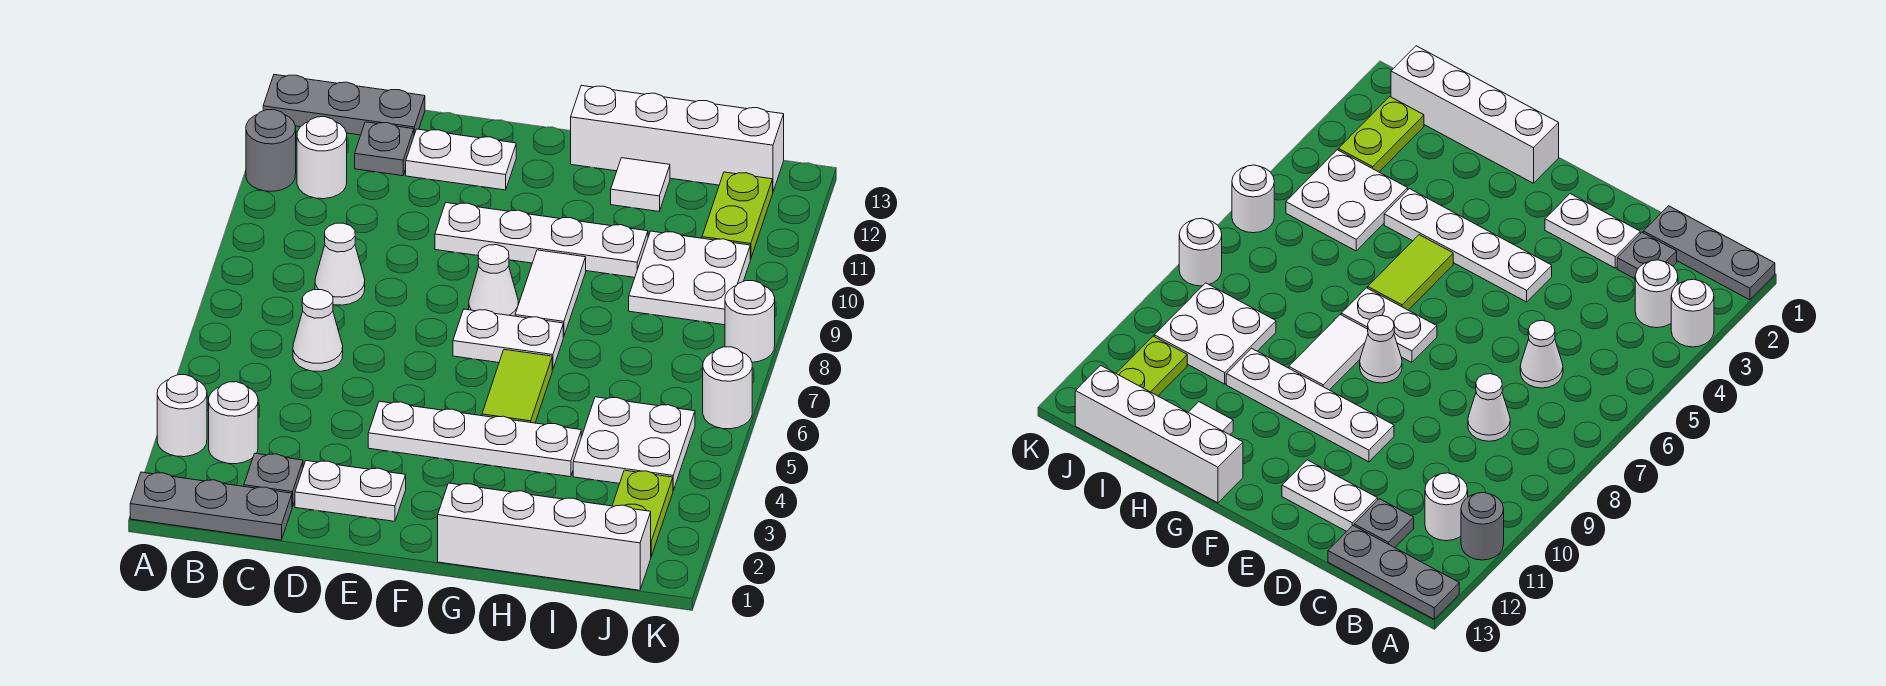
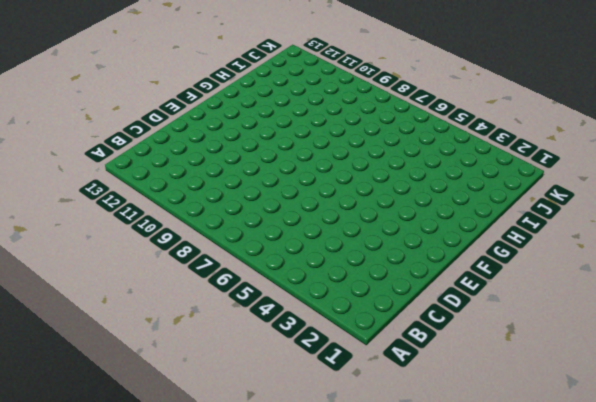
none -> grey 1x3 plate [130,472,292,540]
none -> white 1x1 round brick [157,375,207,457]
none -> grey 1x1 round brick [246,110,296,191]

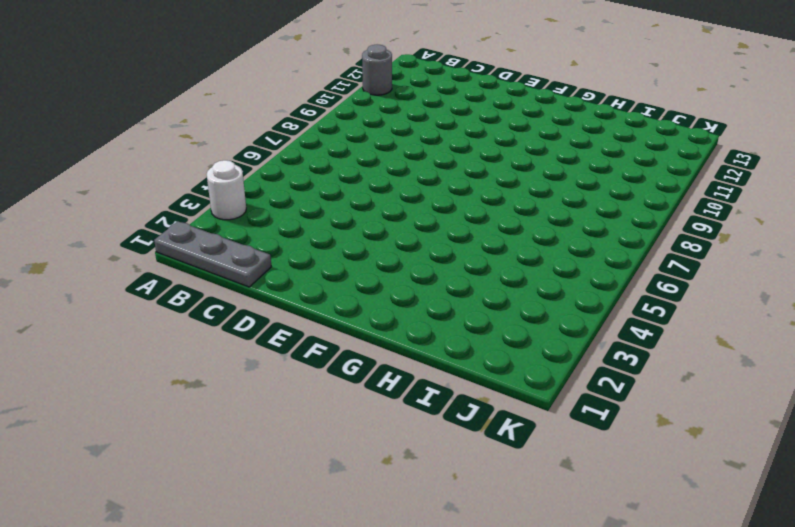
none -> grey 1x3 plate [263,75,425,135]
none -> white 1x1 round brick [209,382,258,464]
none -> white 1x1 round brick [297,117,347,199]

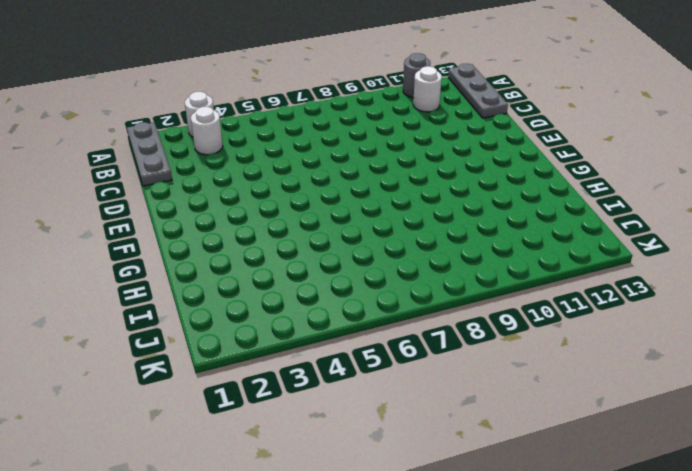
none -> grey 1x1 plate [244,453,303,507]
none -> white 1x1 cone [293,290,343,371]
none -> white 1x1 cone [315,223,365,305]

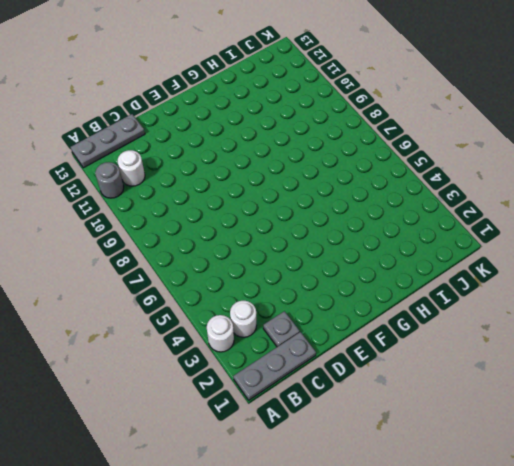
none -> white 1x1 cone [293,290,343,371]
none -> white 1x1 cone [315,223,365,305]
none -> grey 1x1 plate [355,122,414,176]

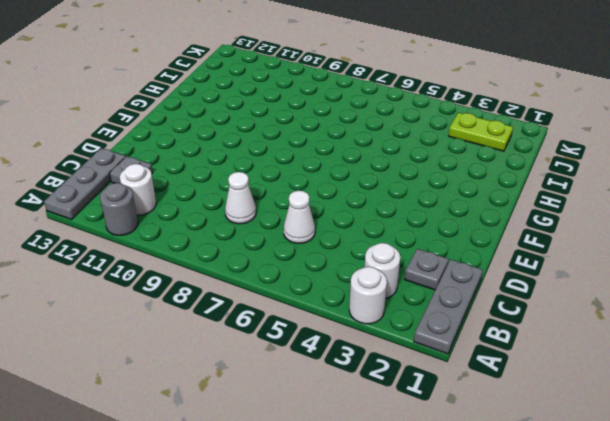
none -> white 1x2 plate [295,461,406,521]
none -> white 1x2 plate [406,129,516,190]
none -> white 1x4 plate [368,401,581,477]

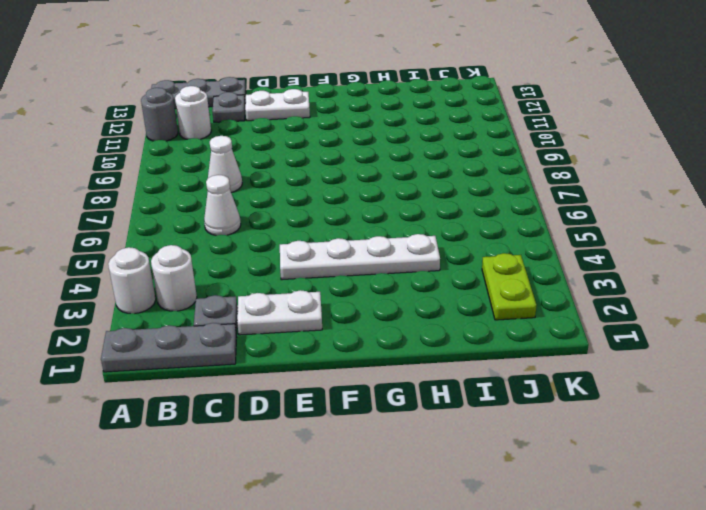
none -> white 1x4 plate [435,203,648,277]
none -> white 1x2 plate [453,309,563,370]
none -> white 1x1 cone [469,245,518,316]

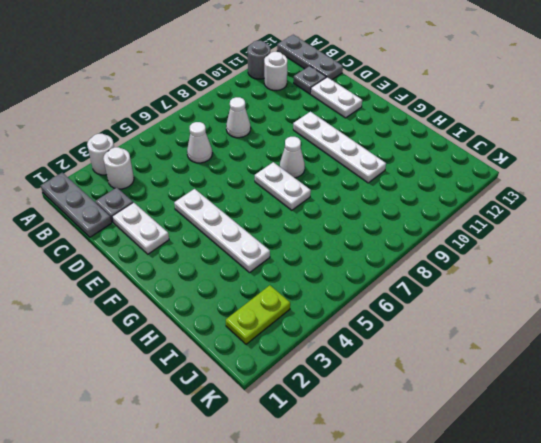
none -> white 1x4 brick [438,483,651,590]
none -> lime 1x2 tile [482,350,552,423]
none -> white 1x2 tile [515,250,586,337]

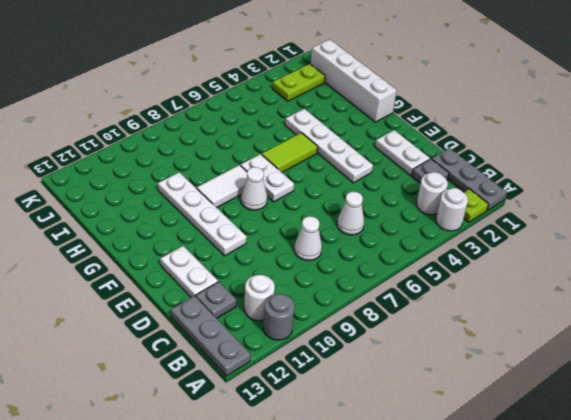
lime 1x1 plate [464,189,488,222] -> none
none -> white 1x4 brick [571,85,784,191]
none -> white 1x1 tile [611,158,670,211]
none -> white 2x2 plate [573,397,695,490]

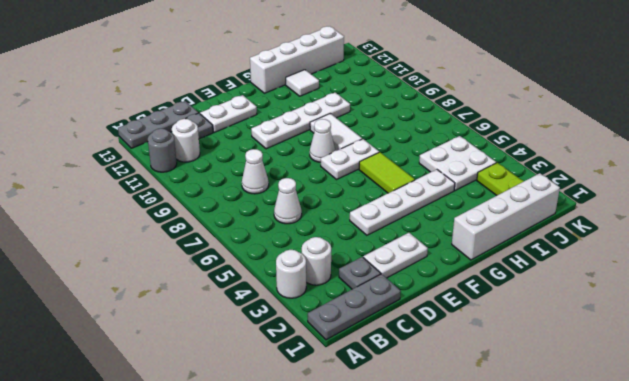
none -> white 2x2 plate [629,231,750,325]
none -> lime 1x2 plate [702,172,773,259]
none -> white 1x1 round brick [703,347,752,429]

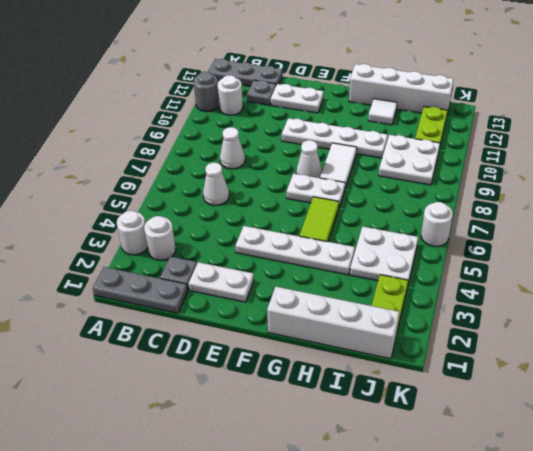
none -> white 1x1 round brick [725,281,775,362]

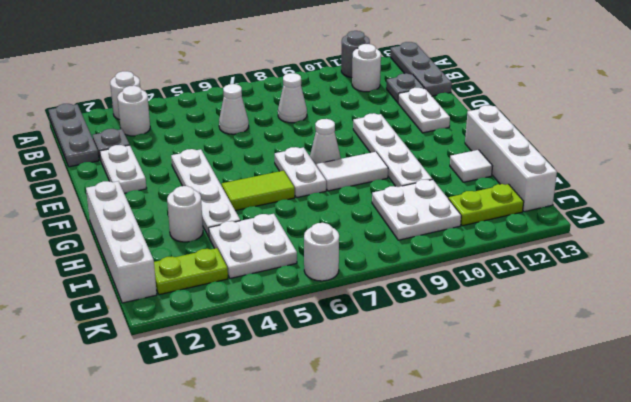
white 1x1 round brick [167,186,203,242] -> white 1x1 round brick moved to [725,281,775,362]

